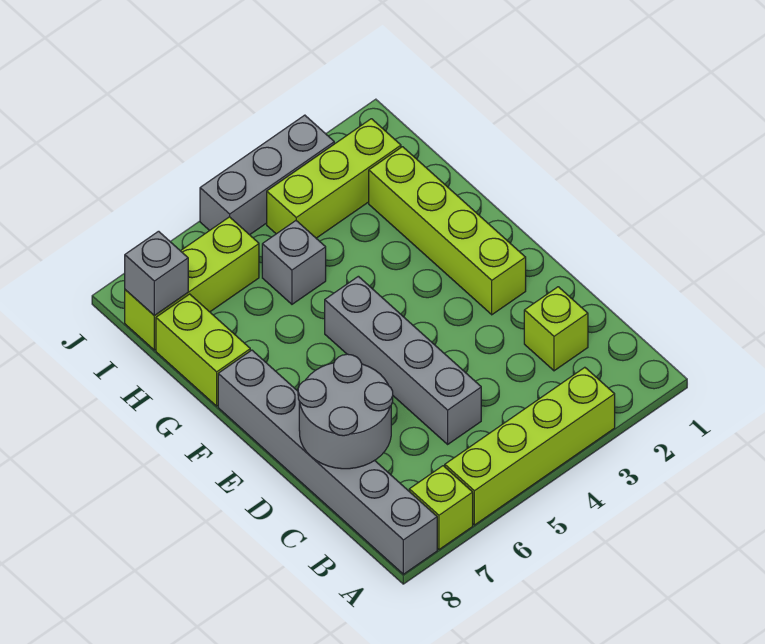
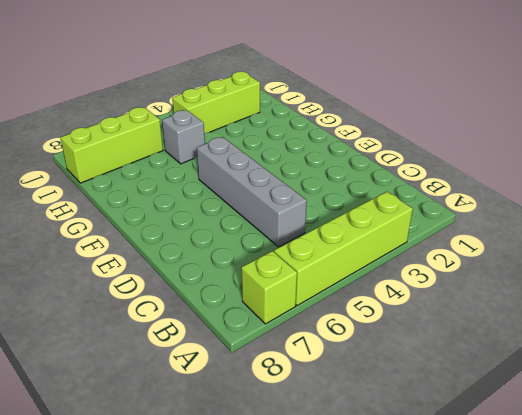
none -> grey 1x6 brick [218,350,437,574]
none -> lime 1x1 brick [524,287,588,371]
none -> lime 1x4 brick [369,147,526,315]

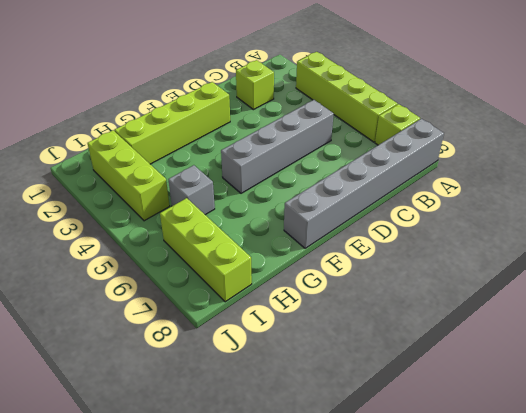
none -> lime 1x2 brick [156,294,250,406]
none -> grey 1x3 brick [200,115,334,235]
none -> grey 2x2 round brick [298,354,393,469]

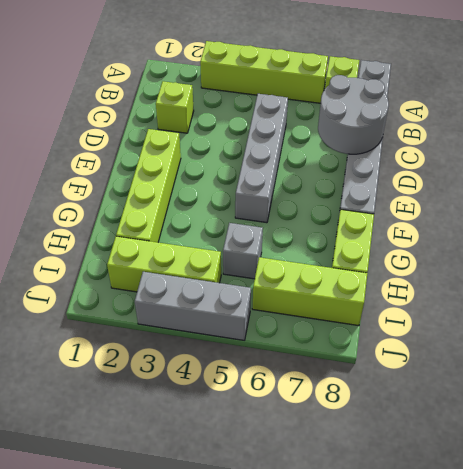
none -> grey 1x1 brick [125,231,188,316]

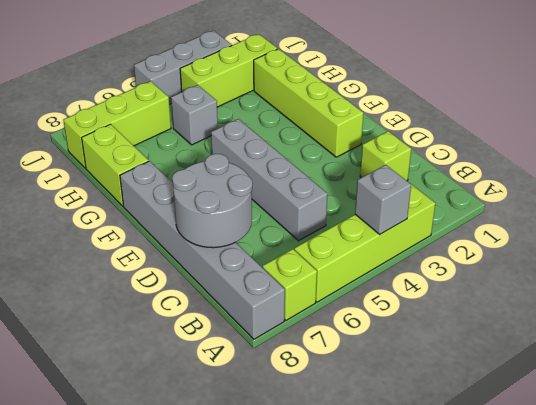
grey 1x1 brick [355,165,411,235] -> grey 1x1 brick moved to [125,231,188,316]

